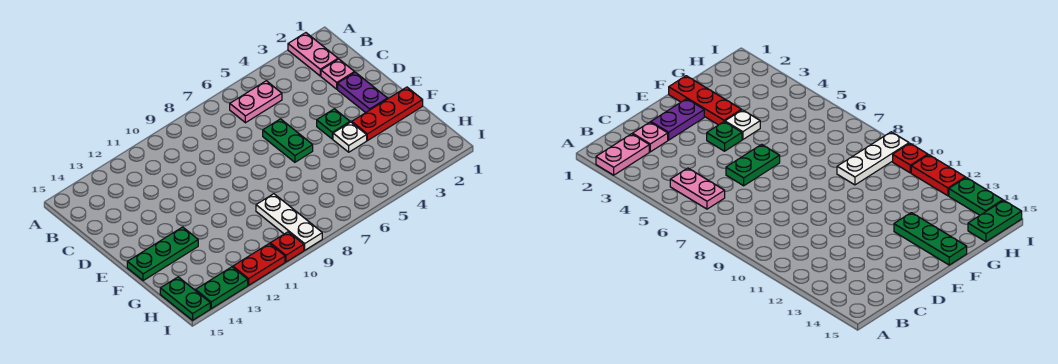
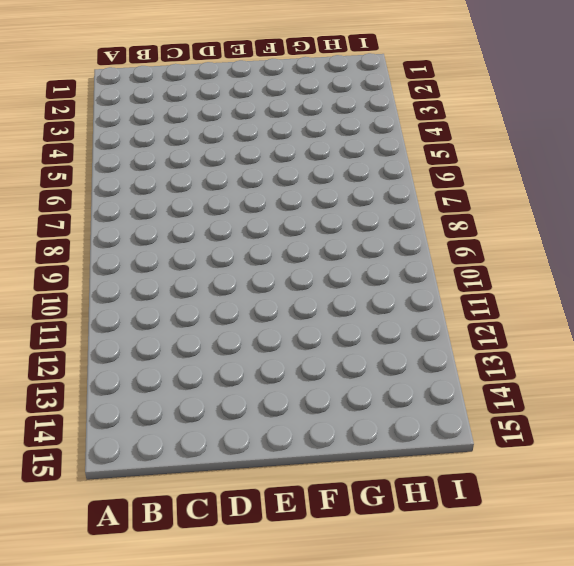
none -> pink 1x2 plate [288,33,338,76]
none -> pink 1x2 plate [230,81,282,123]
none -> pink 1x1 plate [321,59,355,89]

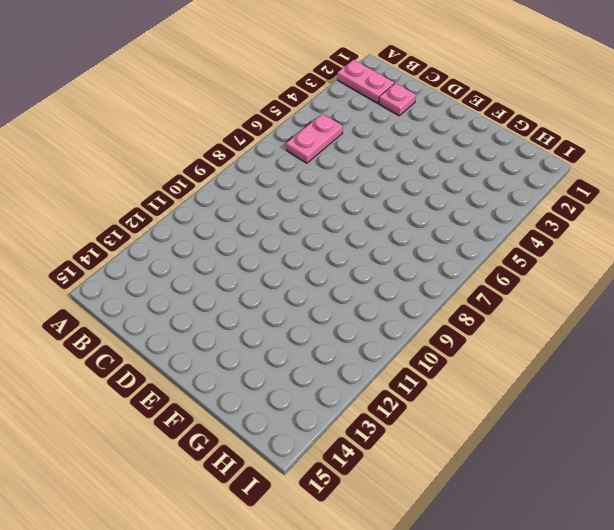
none -> purple 1x2 plate [338,72,387,113]
none -> green 1x2 plate [263,119,313,162]
none -> green 1x1 plate [317,109,350,139]

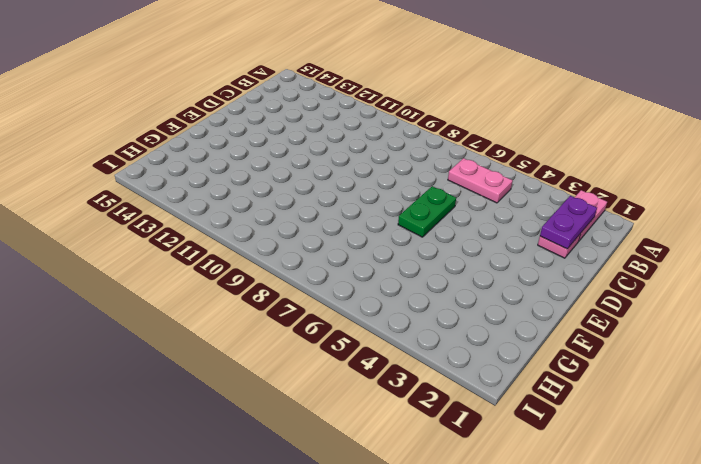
purple 1x2 plate [540,196,597,249] -> purple 1x2 plate moved to [338,72,387,113]
none -> green 1x1 plate [317,109,350,139]
none -> red 1x3 plate [352,87,423,141]
none -> white 1x1 plate [333,122,367,152]

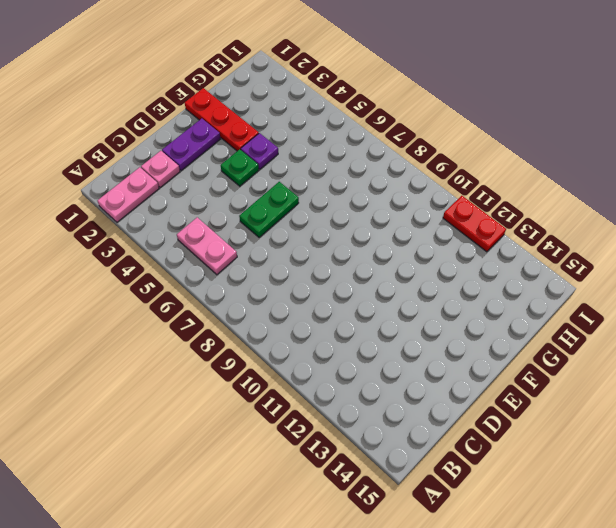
purple 1x1 plate [241,133,278,169] -> white 1x1 plate [333,122,367,152]
none -> green 1x3 plate [127,227,198,281]
none -> white 1x3 plate [256,194,322,250]
none -> green 1x2 plate [160,277,210,320]

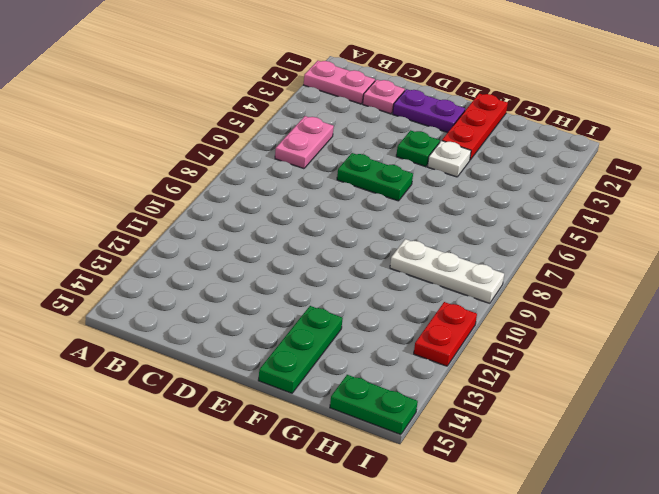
none -> red 1x1 plate [270,232,304,262]
none -> green 1x2 plate [196,267,248,309]

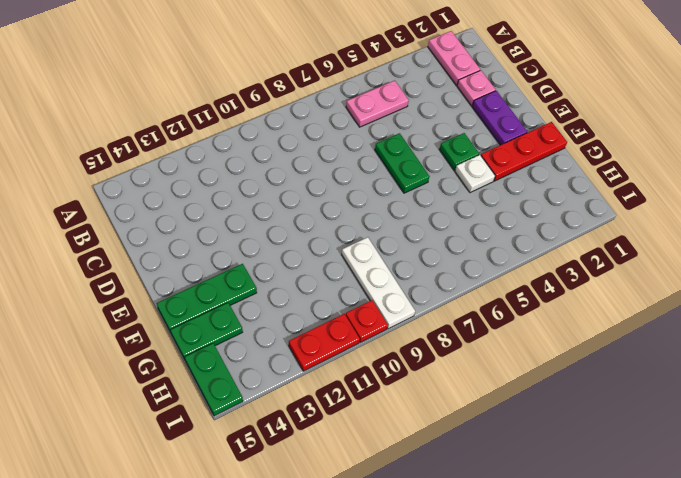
green 1x2 plate [171,303,243,359] -> green 1x2 plate moved to [196,267,248,309]

